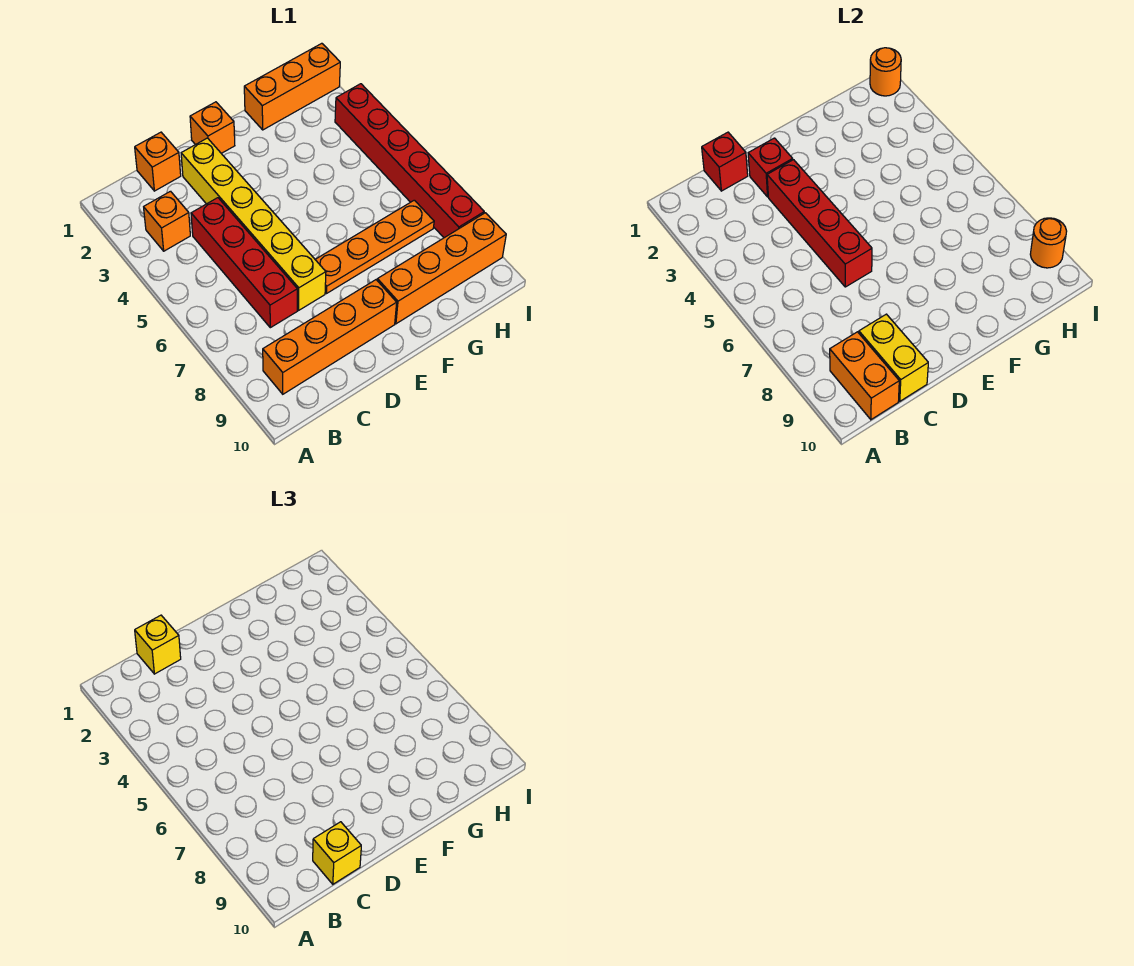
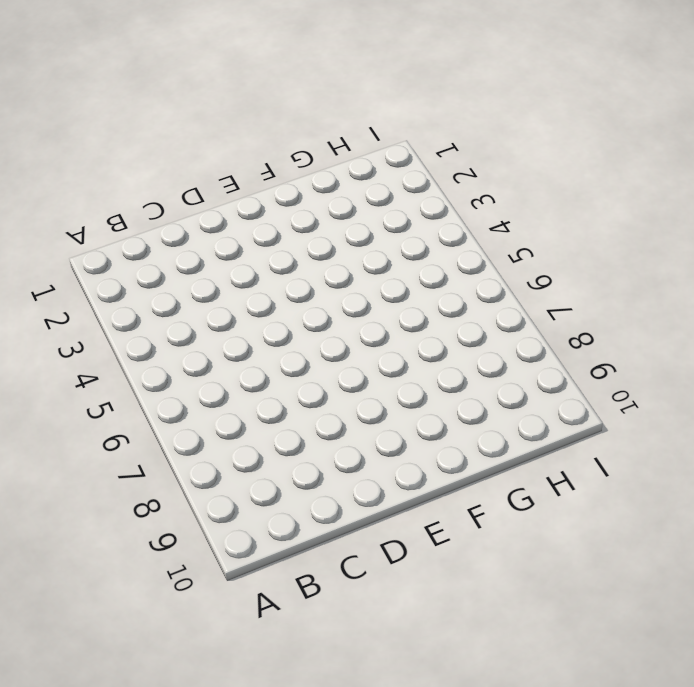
none -> orange 1x1 brick [144,191,190,251]
none -> orange 1x4 brick [263,280,397,394]
none -> orange 1x1 brick [135,132,181,191]

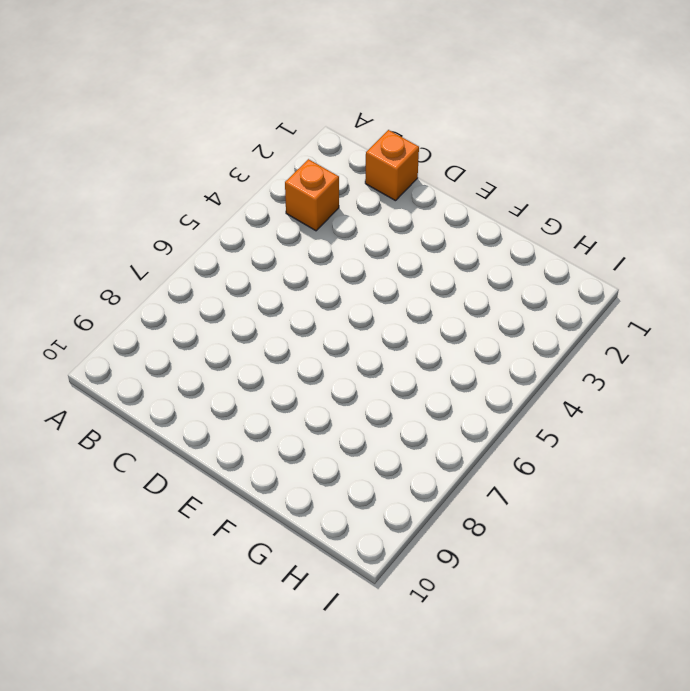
none -> orange 1x4 brick [263,280,397,394]
none -> red 1x4 brick [191,198,297,328]
none -> yellow 1x6 brick [181,138,326,310]

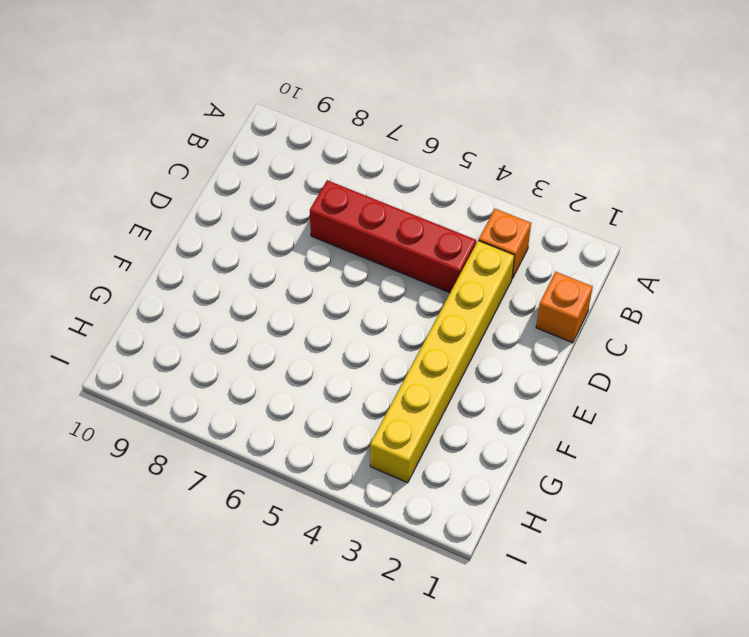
yellow 1x6 brick [370,241,515,483] -> yellow 1x6 brick turned to [181,138,326,310]
none -> orange 1x4 brick [263,280,397,394]
none -> orange 1x1 brick [190,102,235,153]
none -> orange 1x4 plate [315,200,434,294]

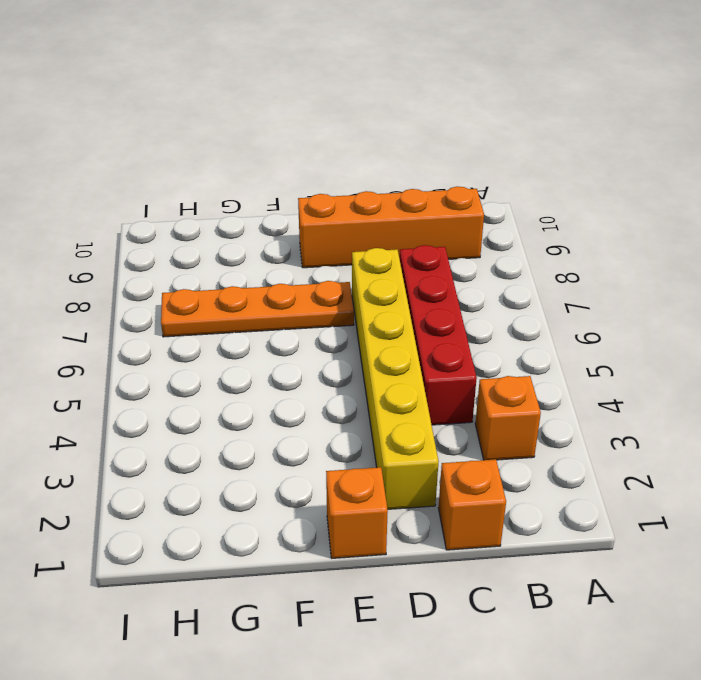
none -> orange 1x4 brick [377,213,506,324]
none -> orange 1x3 brick [244,43,340,130]
none -> red 1x6 brick [335,84,484,238]

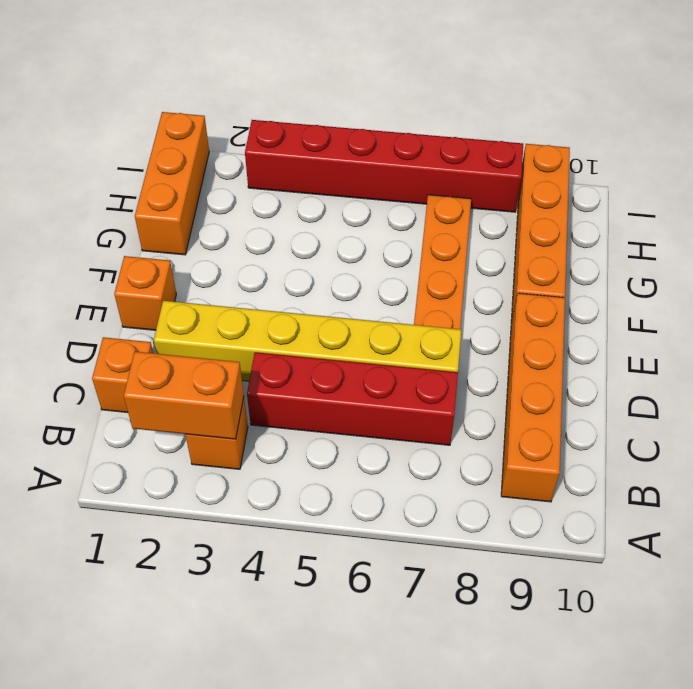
orange 1x2 brick [124,352,244,439] -> orange 1x2 brick moved to [830,332,899,420]
none -> red 1x1 brick [702,132,748,191]
none -> yellow 1x2 brick [859,314,928,401]
none -> red 1x1 brick [748,138,793,197]

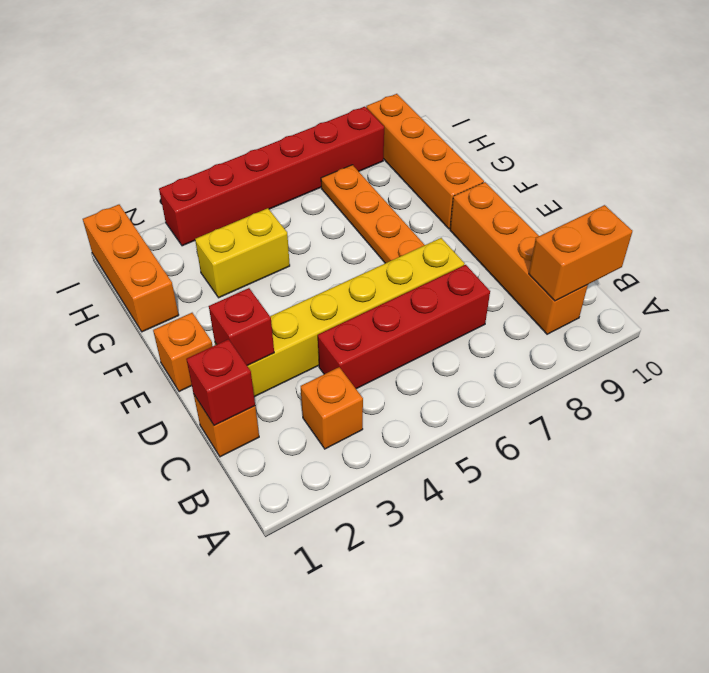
yellow 1x2 brick [195,208,290,298] -> yellow 1x2 brick moved to [859,314,928,401]
none -> red 1x4 brick [767,160,872,287]
none -> orange 1x1 round brick [870,48,901,96]
none -> orange 1x1 round brick [1030,218,1067,268]

